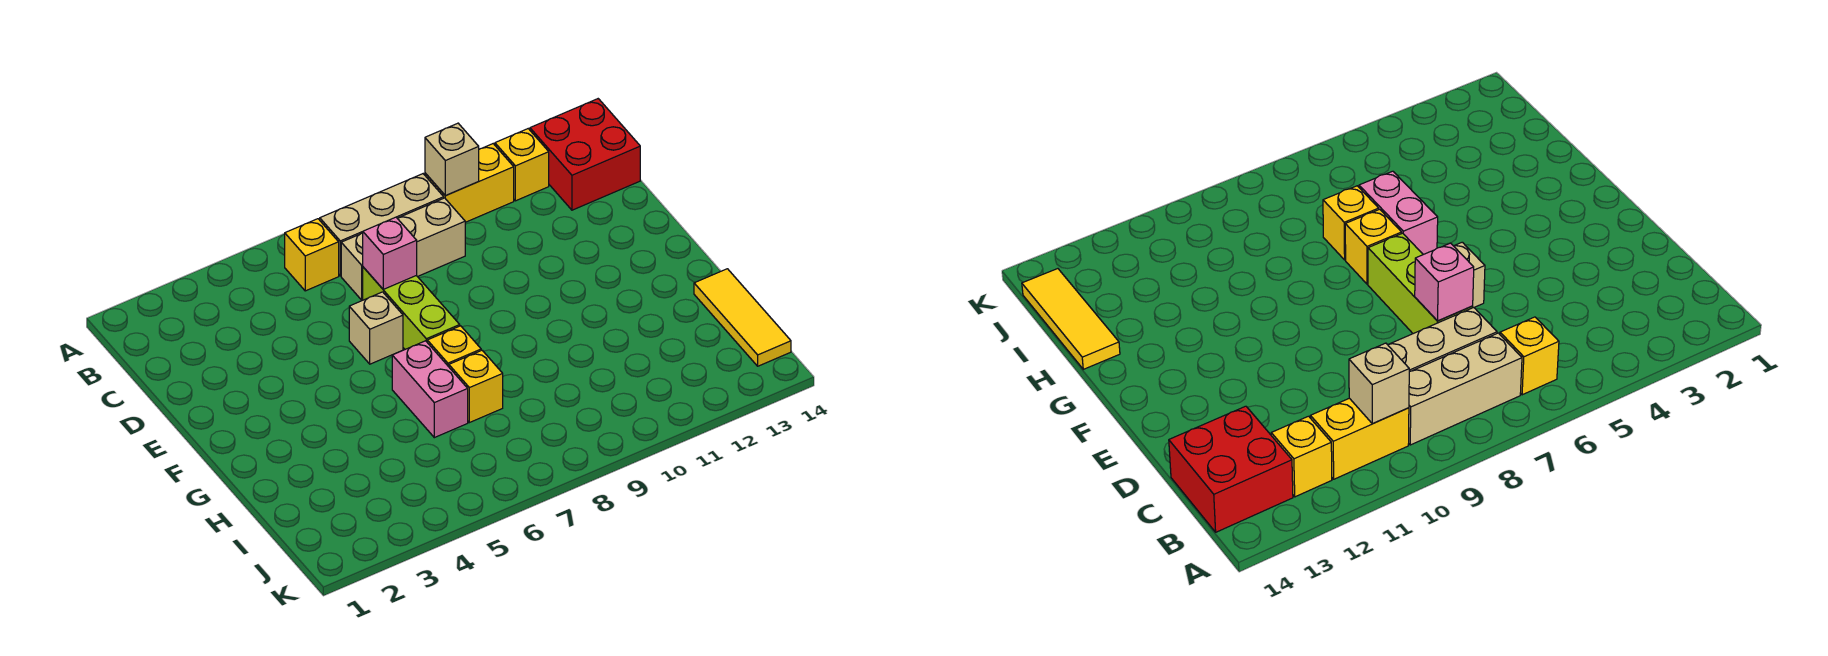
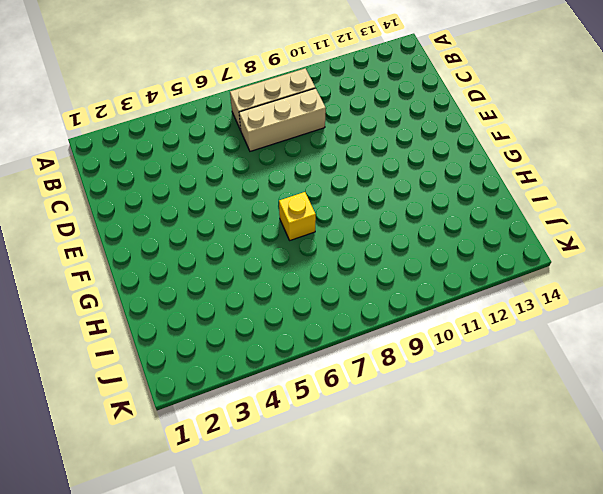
none -> yellow 1x1 brick [285,219,339,291]
none -> yellow 1x2 brick [425,144,514,222]
none -> yellow 1x1 brick [495,129,549,201]

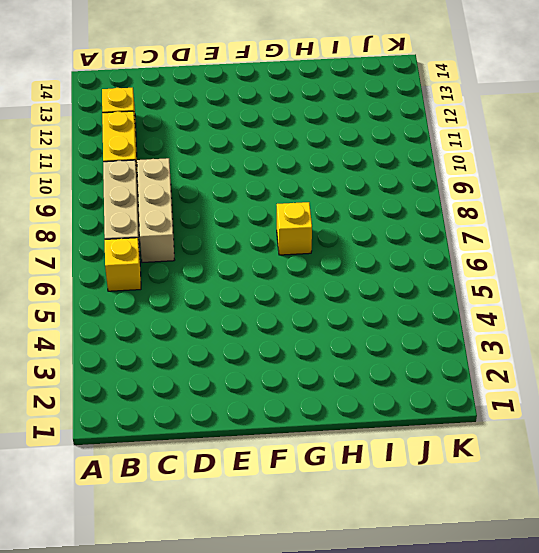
none -> red 2x2 brick [530,99,640,210]
none -> lime 1x3 brick [363,267,460,349]
none -> tan 1x1 brick [349,292,403,364]

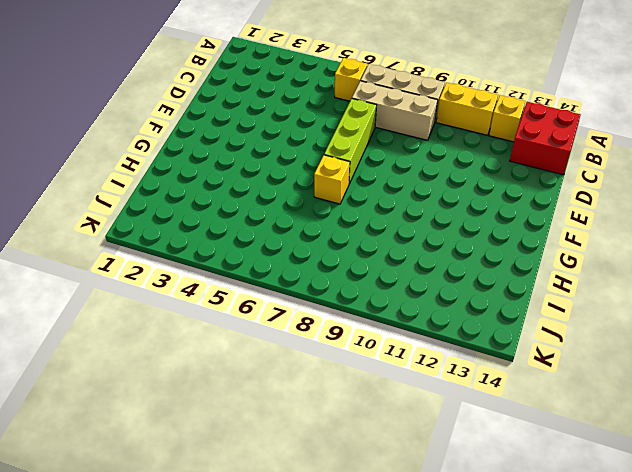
none -> tan 1x1 brick [349,292,403,364]
none -> pink 1x2 brick [392,341,468,438]
none -> yellow 1x1 brick [449,350,503,423]

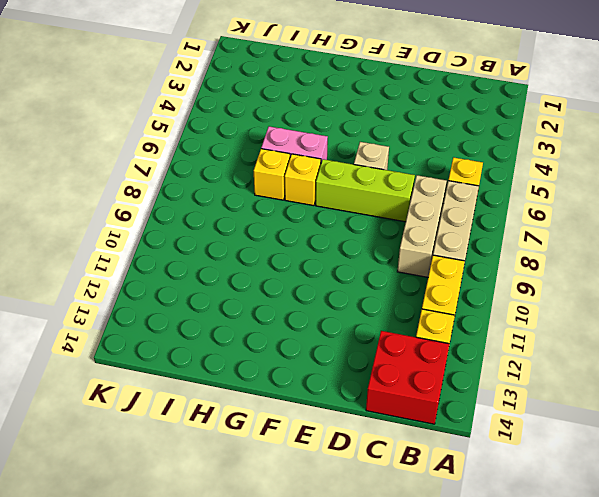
none -> yellow 1x3 tile [694,269,791,366]
none -> tan 1x1 brick [425,123,479,196]
none -> pink 1x1 brick [363,217,417,289]

